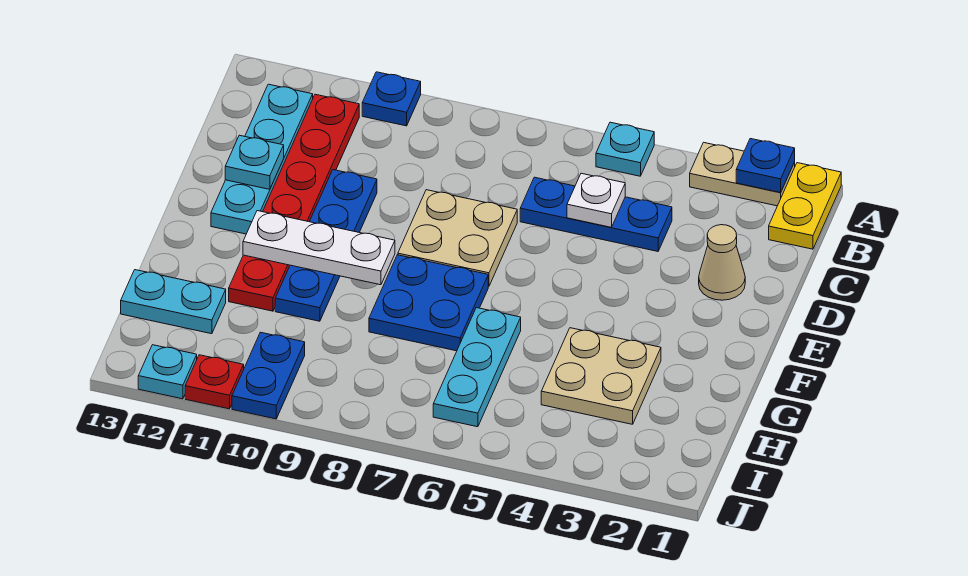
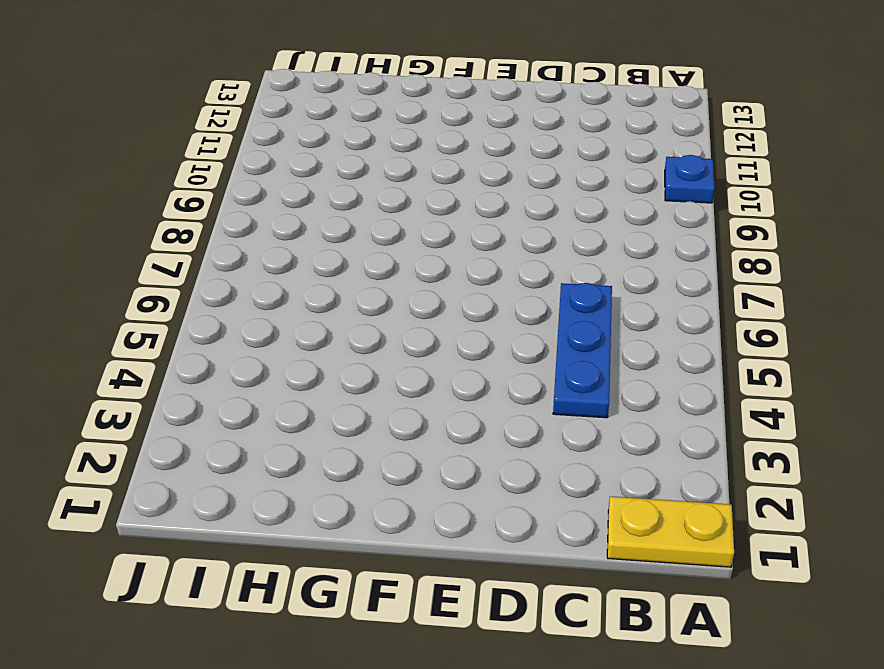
none -> tan 1x2 plate [690,142,795,206]
none -> cyan 1x1 plate [596,122,654,176]
none -> red 1x6 plate [229,94,359,311]

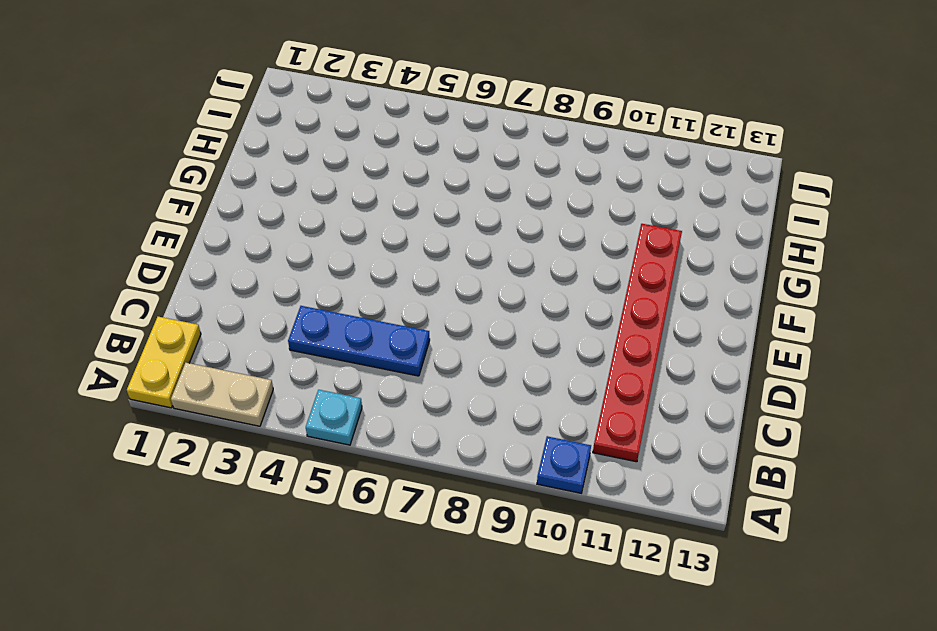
none -> cyan 1x4 plate [211,84,313,234]
none -> tan 1x1 cone [699,225,745,300]
none -> tan 2x2 plate [398,190,517,286]

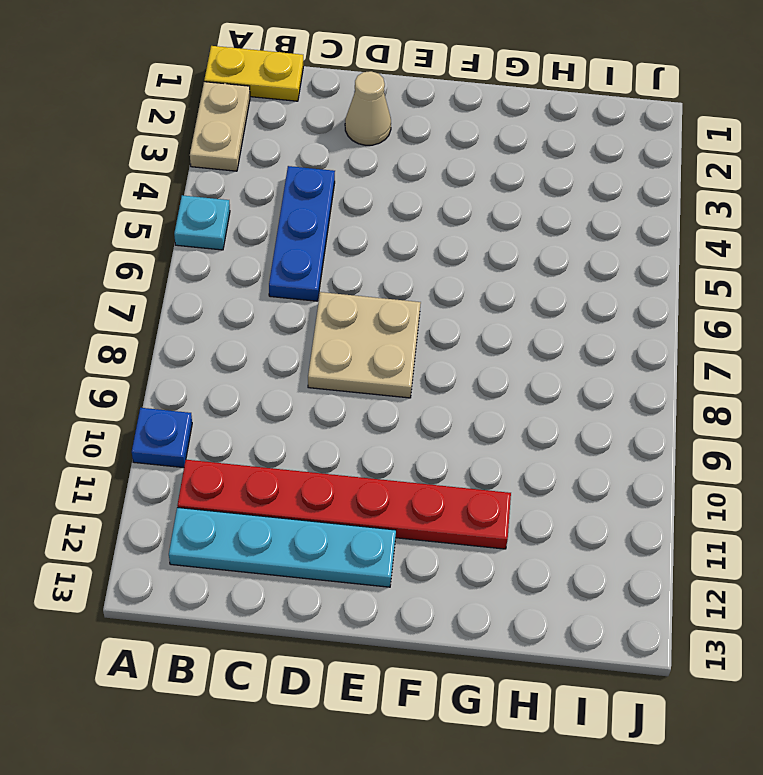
none -> blue 1x4 plate [275,170,377,321]
none -> blue 2x2 plate [369,255,488,351]
none -> tan 2x2 plate [541,328,661,424]

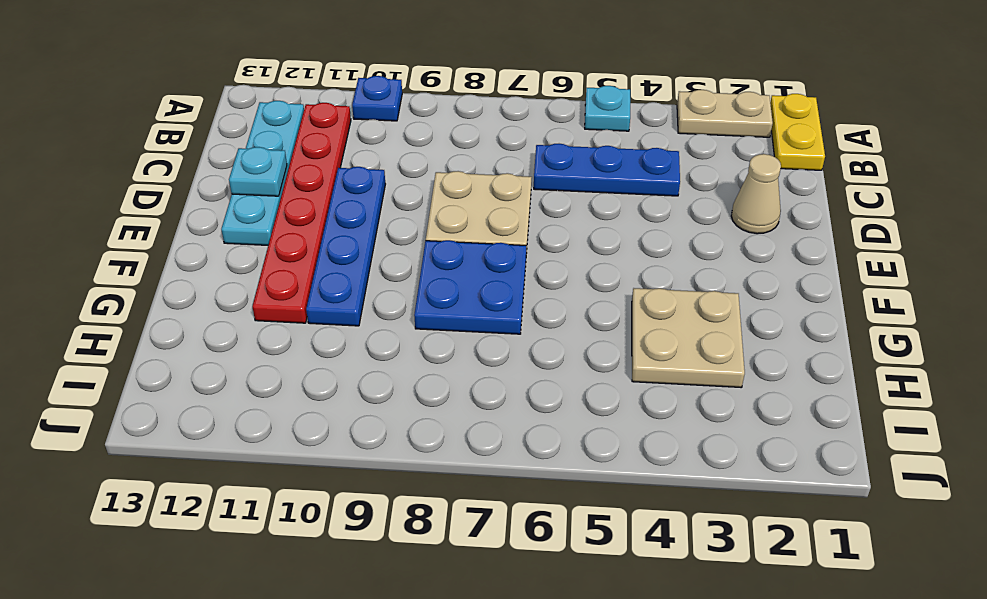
none -> cyan 1x3 plate [433,308,521,427]
none -> cyan 1x2 plate [121,270,226,334]
none -> blue 1x2 plate [232,332,305,419]

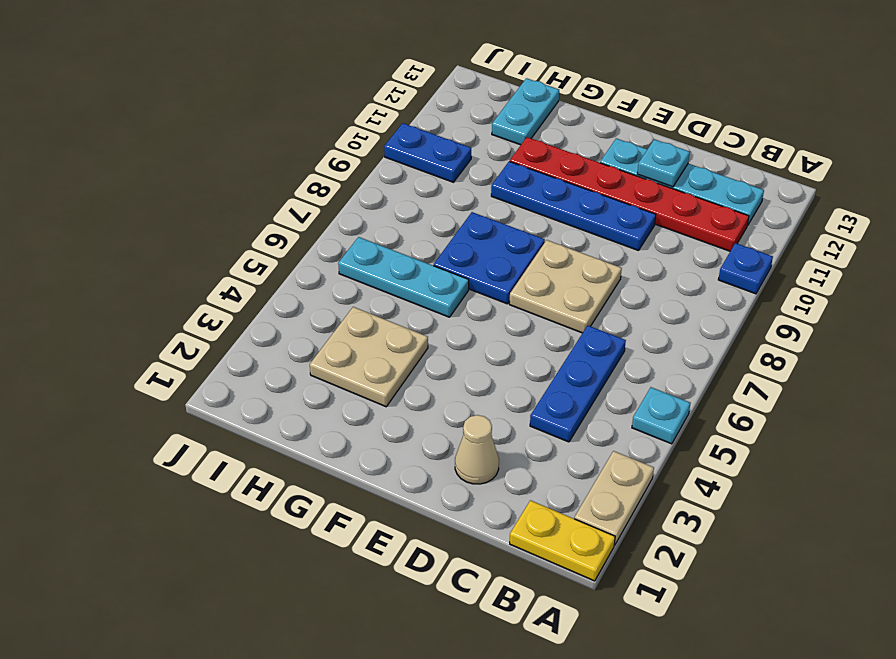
none -> red 1x1 plate [185,355,244,409]
none -> cyan 1x1 plate [138,345,197,399]
none -> blue 1x1 plate [736,139,795,193]

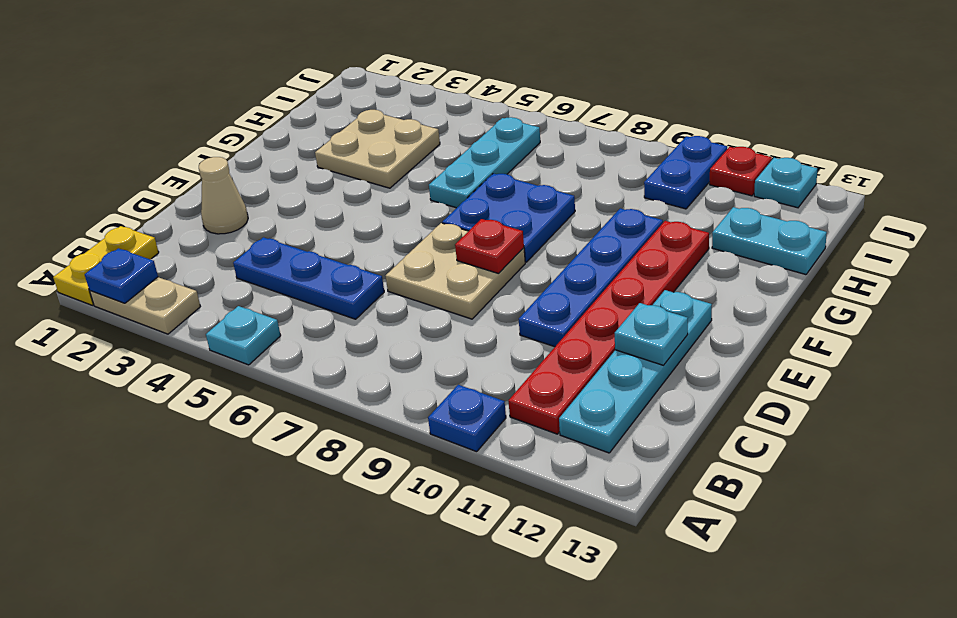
red 1x1 plate [455,219,524,273] -> none
none -> white 1x1 plate [567,173,625,227]
none -> white 1x3 plate [243,211,395,285]

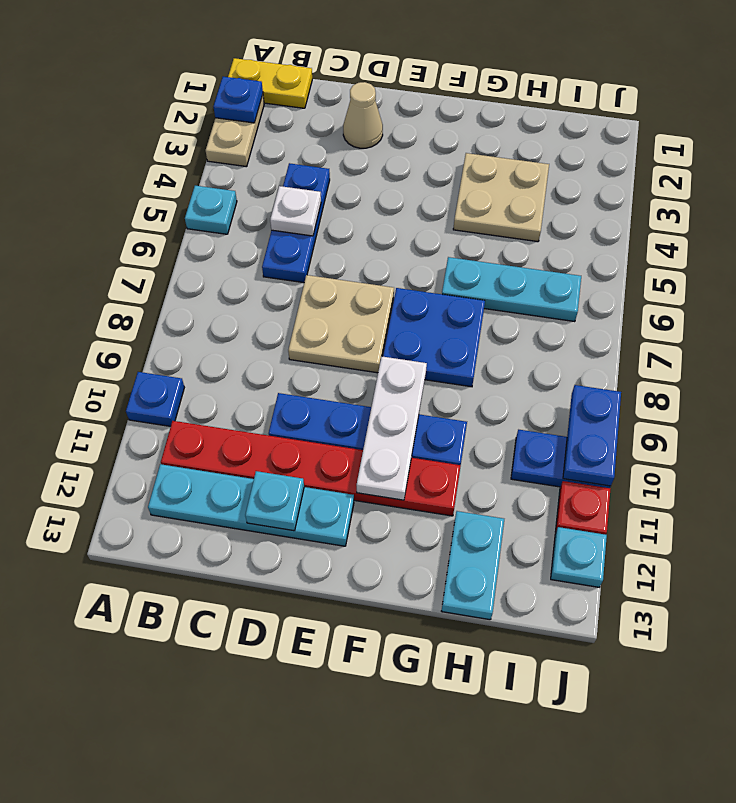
blue 1x2 plate [563,385,621,486] -> none

